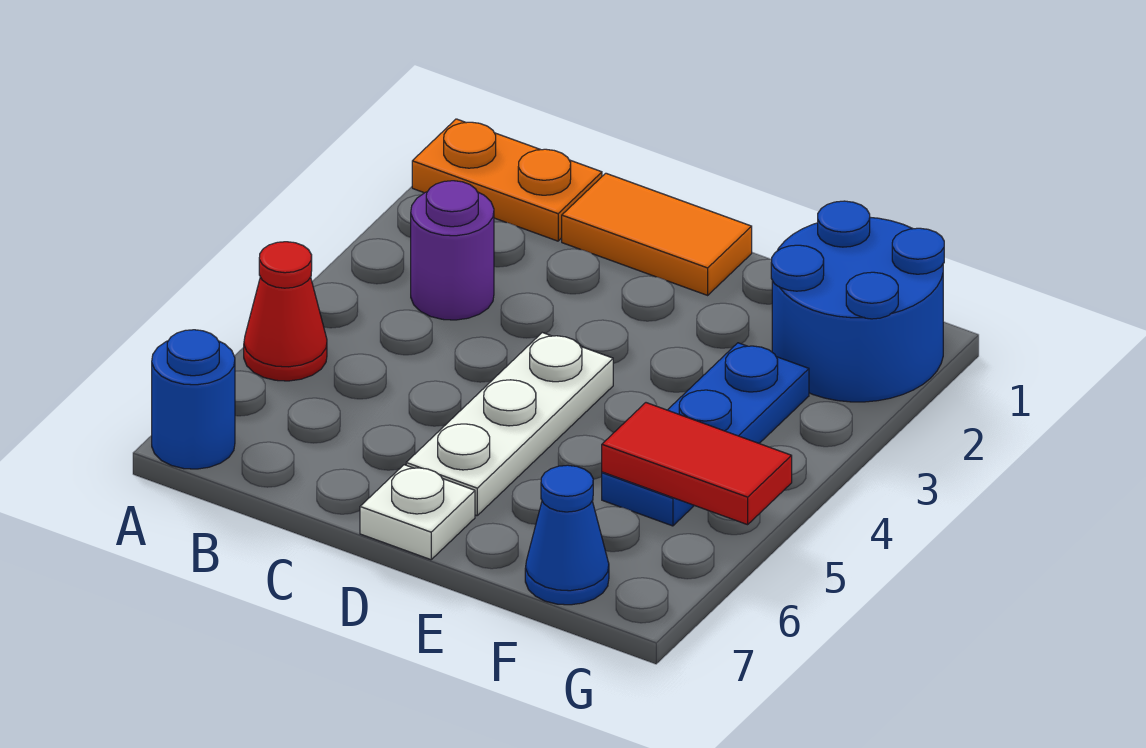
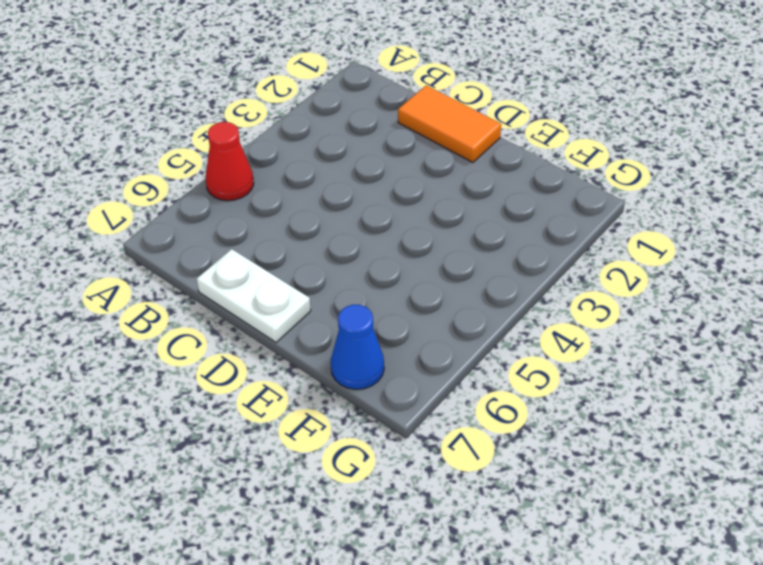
white 1x2 plate [197,249,311,342] -> white 1x1 plate [360,465,475,560]
none -> orange 1x2 plate [412,119,602,241]
none -> blue 1x1 round brick [152,330,235,469]

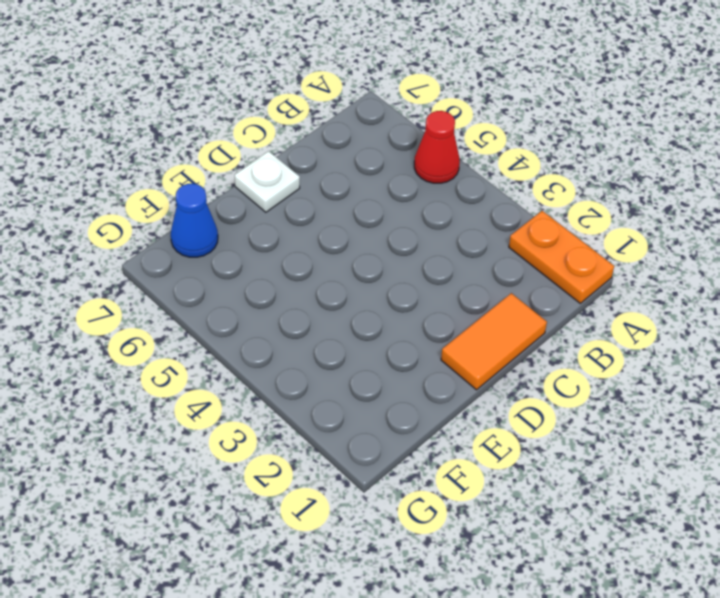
orange 1x2 plate [509,211,614,303] -> orange 1x2 plate turned to [412,119,602,241]
none -> blue 1x1 round brick [152,330,235,469]
none -> purple 1x1 round brick [411,181,494,320]

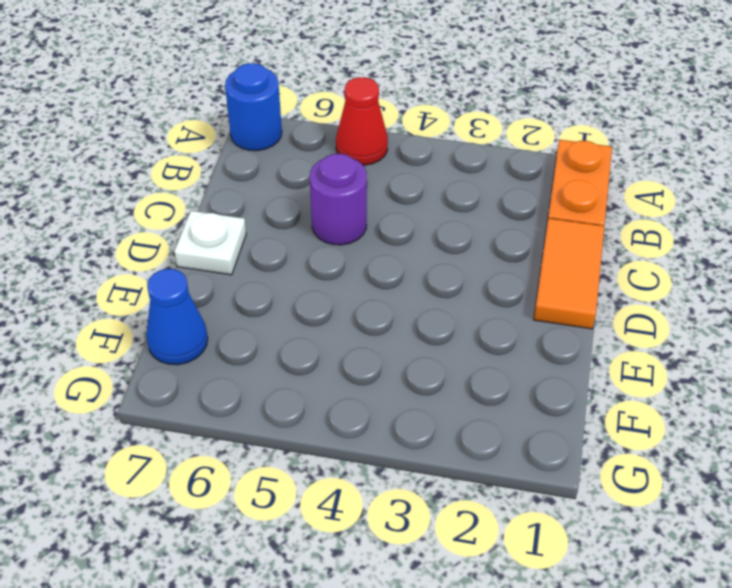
purple 1x1 round brick [310,154,367,245] -> purple 1x1 round brick moved to [411,181,494,320]
none -> white 1x3 plate [406,333,613,516]
none -> blue 2x2 round brick [771,201,944,402]

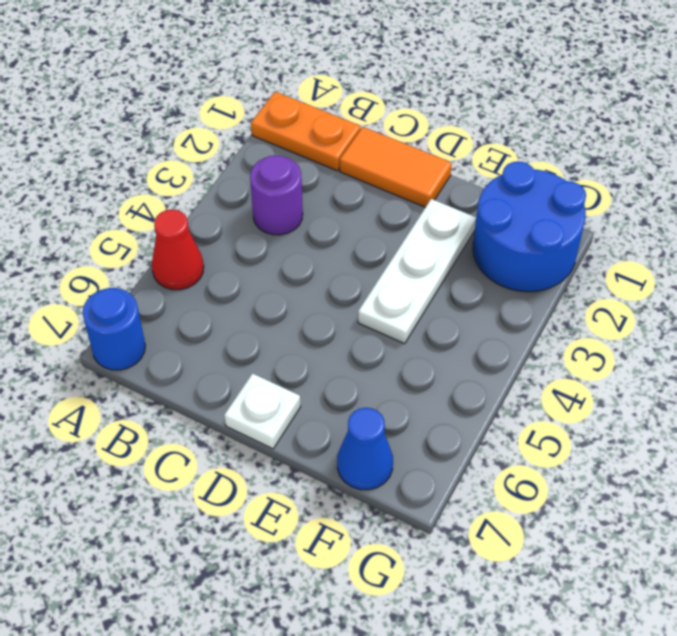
white 1x3 plate [358,199,476,344] -> white 1x3 plate moved to [406,333,613,516]
none -> blue 1x3 plate [602,343,809,526]
none -> red 1x2 tile [602,403,792,525]

